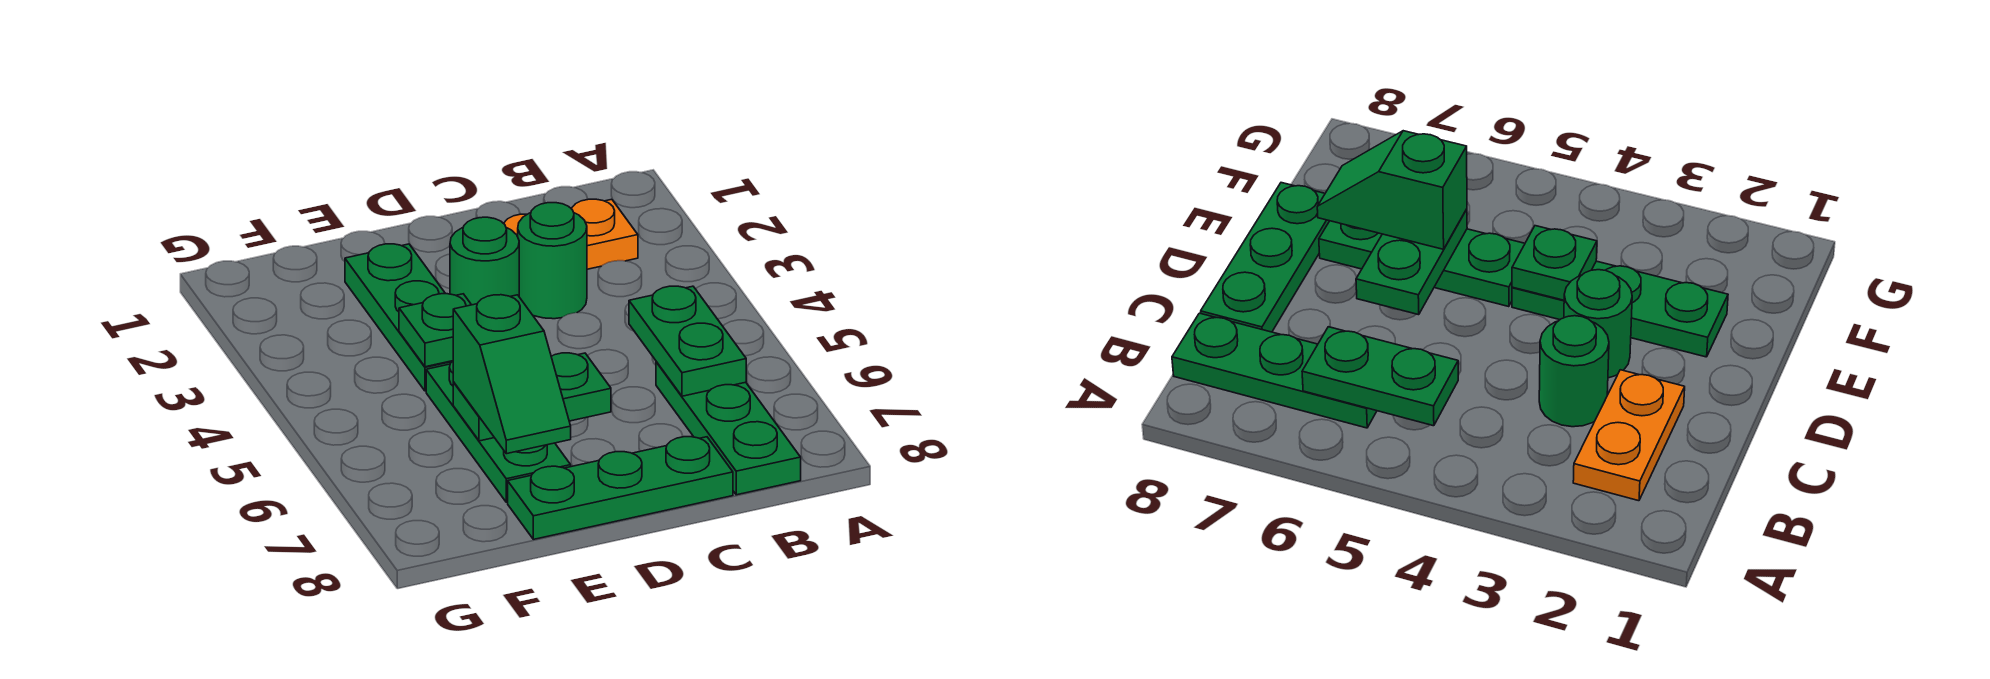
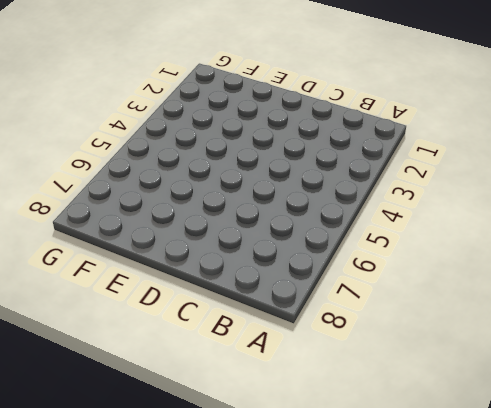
none -> orange 1x2 plate [504,199,638,269]
none -> green 1x3 plate [656,362,801,495]

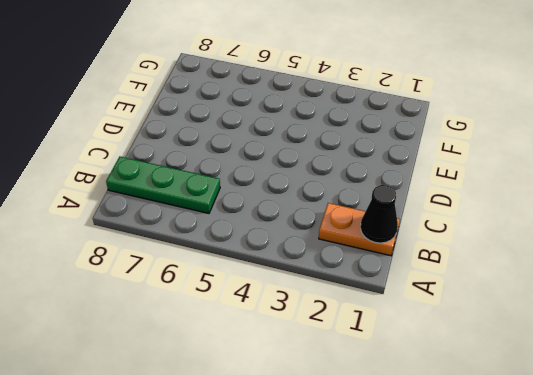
orange 1x2 plate [319,203,400,256] -> orange 1x2 plate turned to [504,199,638,269]
black 1x1 cone [361,185,398,243] -> none
none -> green 1x1 round brick [518,203,587,319]
none -> green 1x3 plate [508,437,733,539]

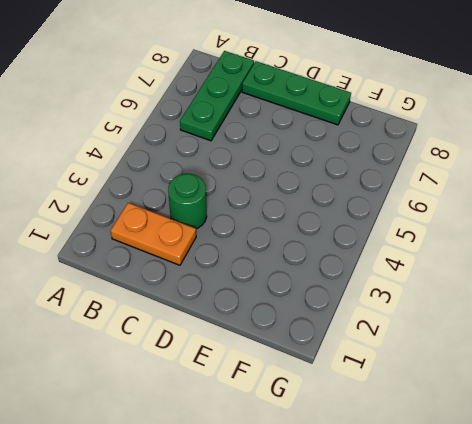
none -> green 1x1 round brick [450,217,519,305]
none -> green 1x3 plate [345,244,452,391]

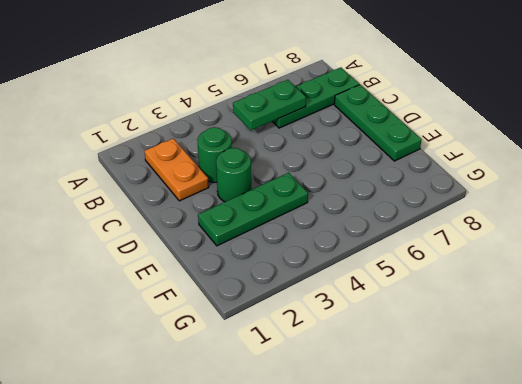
none -> green 1x3 plate [426,361,571,502]
none -> green 1x2 plate [453,353,611,441]

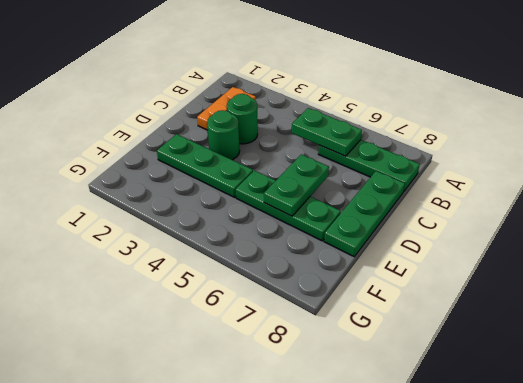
none -> green 1x1 plate [399,294,471,367]
none -> green 1x2 slope [453,295,571,454]

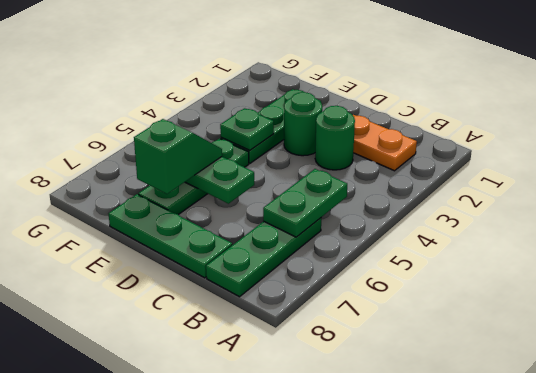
green 1x2 slope [134,119,222,194] -> green 1x2 slope turned to [453,295,571,454]

